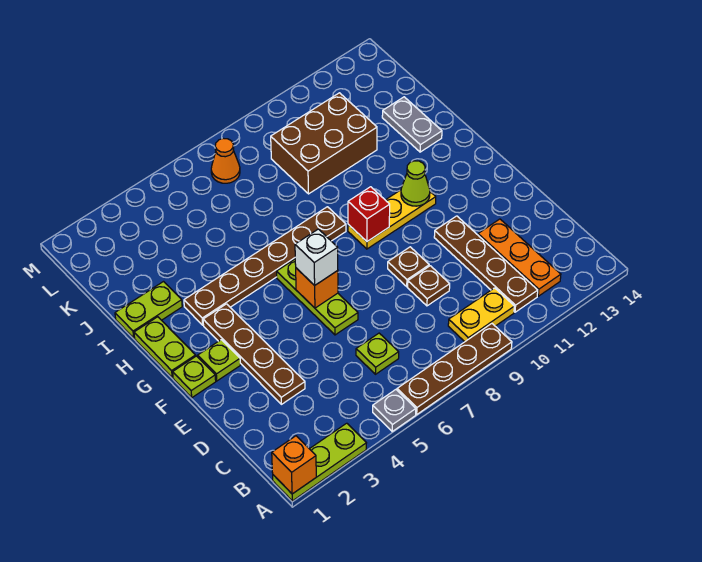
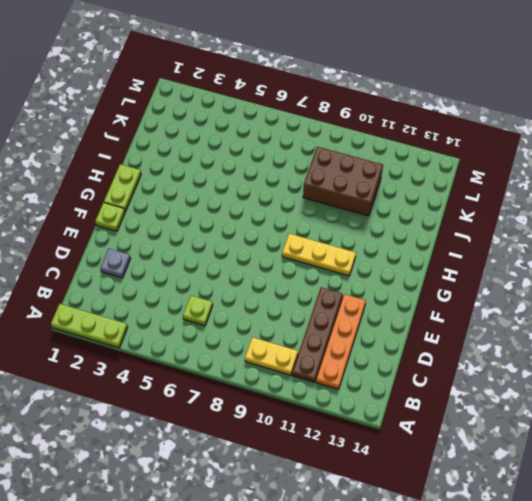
orange 1x4 plate [316,294,366,389] -> orange 1x3 plate [478,219,561,296]
grey 1x1 plate [100,249,131,278] -> grey 1x1 plate moved to [373,390,416,431]
none -> brown 1x4 plate [397,324,512,414]
none -> brown 1x4 plate [203,304,305,404]
none -> brown 1x1 plate [408,266,450,306]

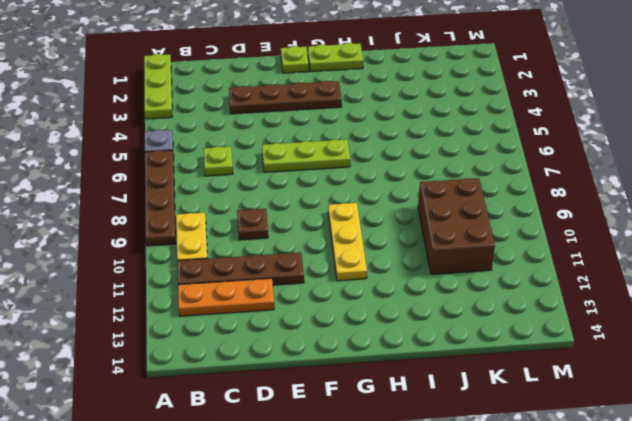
none -> brown 1x1 plate [388,247,429,287]
none -> lime 1x1 plate [198,340,240,381]
none -> brown 1x6 plate [184,207,346,325]

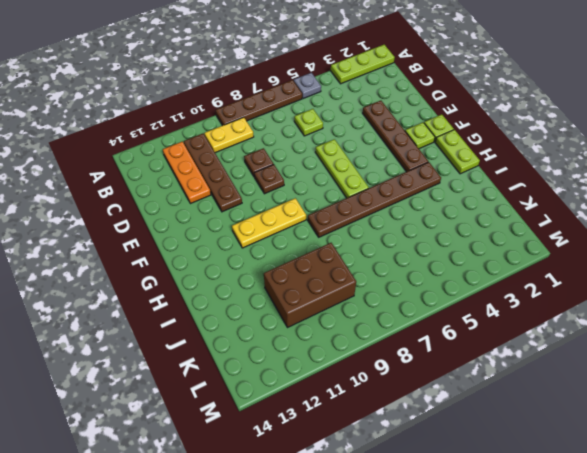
none -> lime 1x2 plate [115,282,182,338]
none -> grey 1x2 plate [382,97,442,152]
none -> orange 1x1 cone [211,138,240,183]

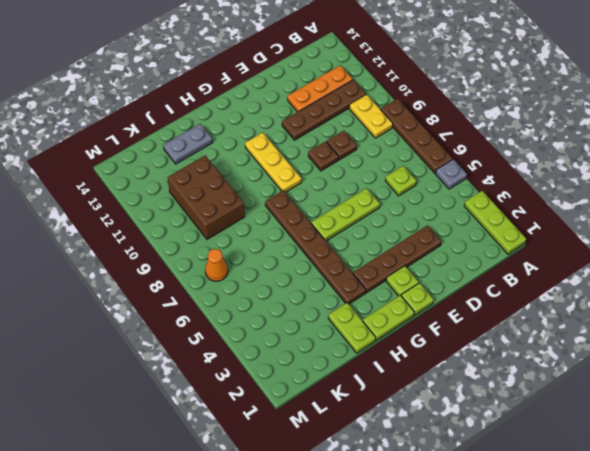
none -> orange 1x1 brick [272,436,316,494]
none -> orange 1x1 brick [296,268,338,308]
none -> red 1x1 brick [348,187,390,241]

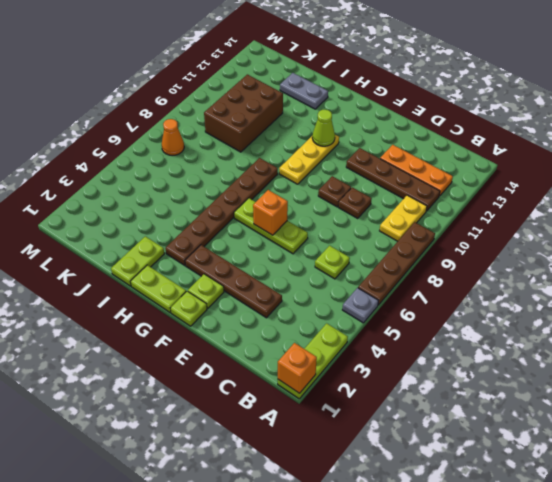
none -> red 1x1 brick [348,187,390,241]
none -> white 1x1 brick [295,229,338,286]

